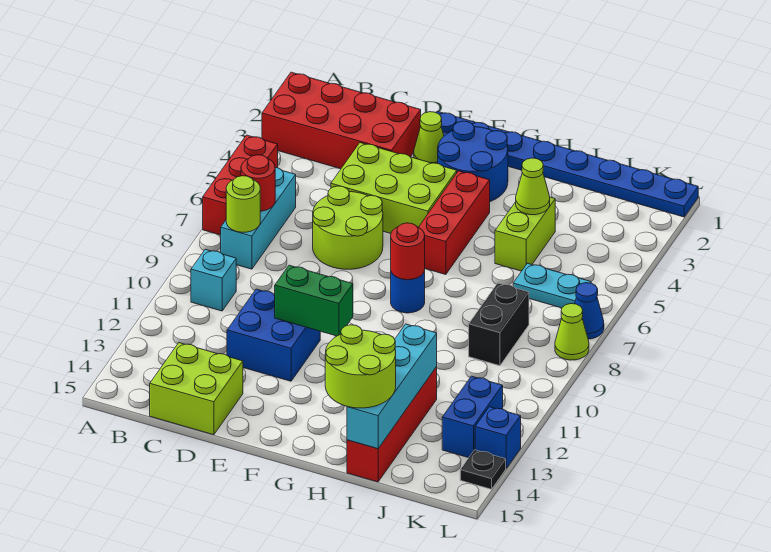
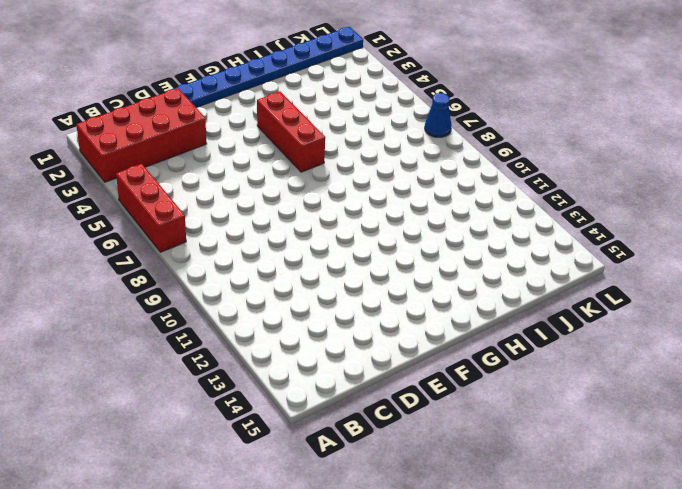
none -> cyan 1x3 brick [221,168,296,269]
none -> cyan 1x1 brick [191,249,236,311]
none -> lime 2x2 brick [150,343,243,435]

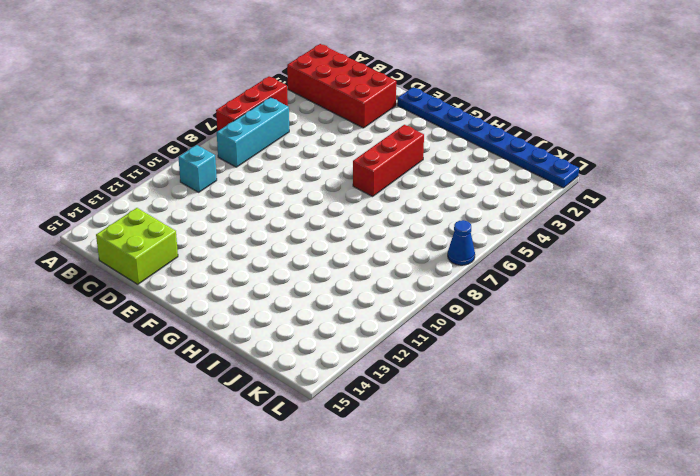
none -> lime 2x3 brick [331,143,457,233]
none -> lime 2x2 round brick [313,186,383,269]
none -> blue 2x2 brick [227,289,320,381]

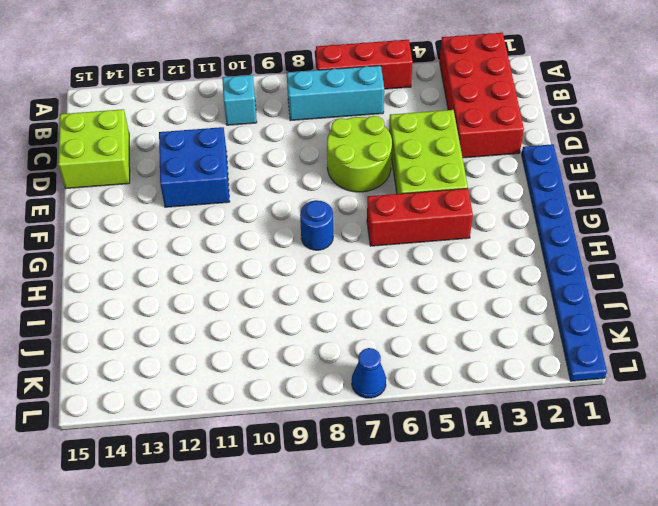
none -> lime 1x1 cone [414,112,444,164]
none -> blue 2x2 round brick [438,121,508,201]
none -> lime 1x2 brick [495,197,555,271]

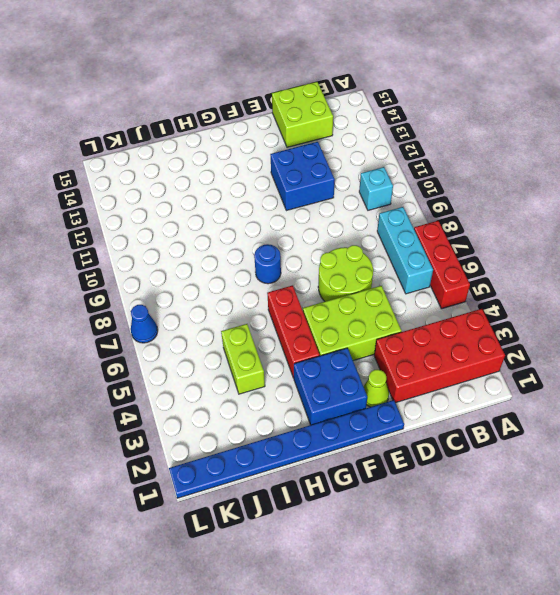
blue 2x2 brick [294,348,367,425] -> blue 2x2 round brick [438,121,508,201]
none -> red 1x4 brick [347,367,437,482]
none -> cyan 1x2 plate [513,263,591,308]
none -> black 1x2 brick [469,283,529,366]

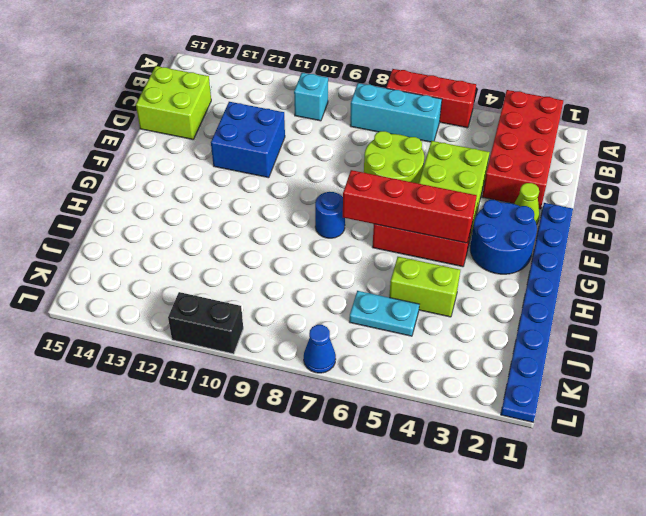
red 1x4 brick [343,170,477,243] -> red 1x4 brick moved to [347,367,437,482]
cyan 1x2 plate [349,291,419,336] -> cyan 1x2 plate turned to [513,263,591,308]
black 1x2 brick [168,292,243,354] -> black 1x2 brick moved to [469,283,529,366]
none -> blue 1x2 brick [442,376,503,458]
none -> lime 1x1 cone [555,304,589,360]
none -> blue 1x1 brick [475,407,521,468]

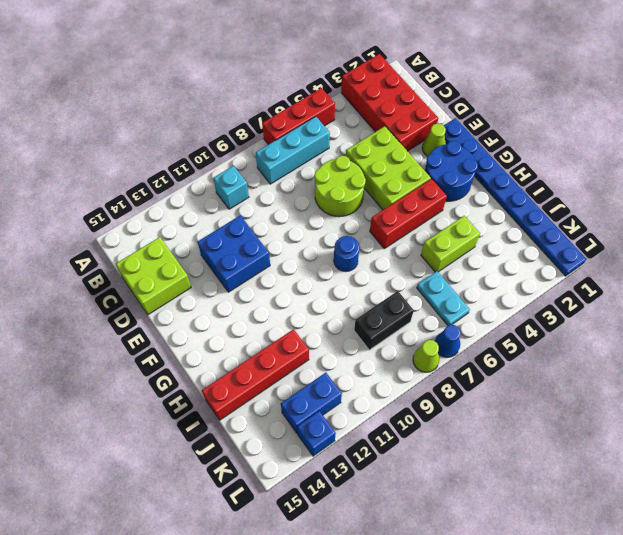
none -> black 1x1 plate [460,450,506,489]
none -> red 1x1 round brick [241,155,275,211]
none -> lime 1x1 round brick [226,176,260,232]

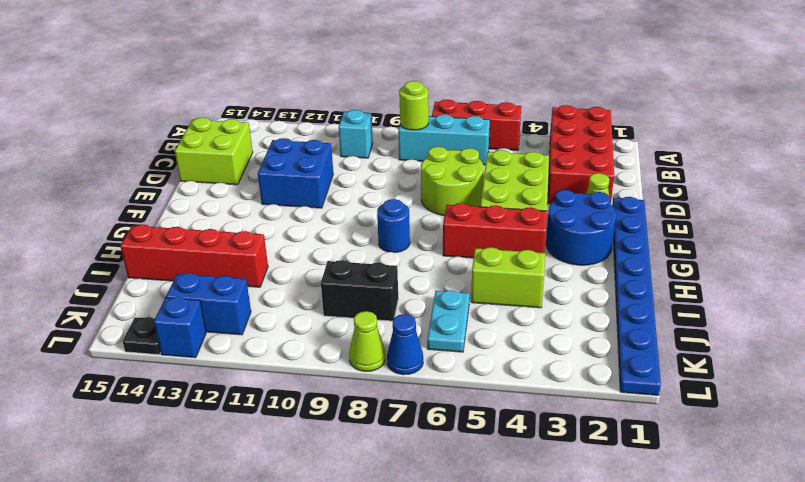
none -> red 1x1 round brick [241,155,275,211]
none -> green 1x2 brick [275,265,353,336]
none -> red 1x1 round brick [391,223,425,280]

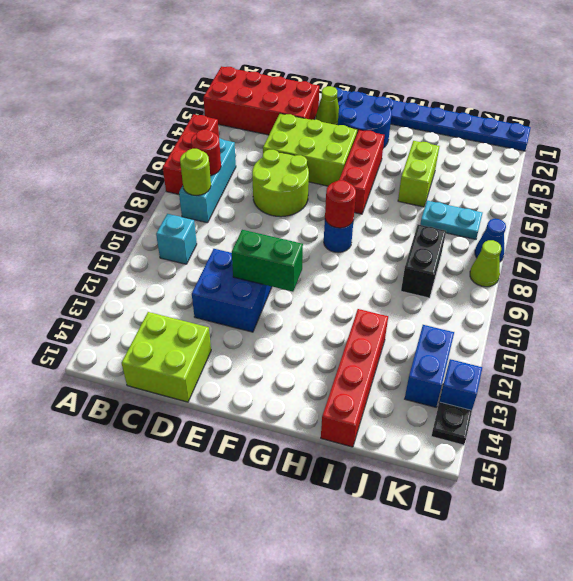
none -> lime 1x1 cone [516,158,550,215]
none -> cyan 1x4 brick [347,324,437,449]
none -> lime 2x2 round brick [325,325,396,408]

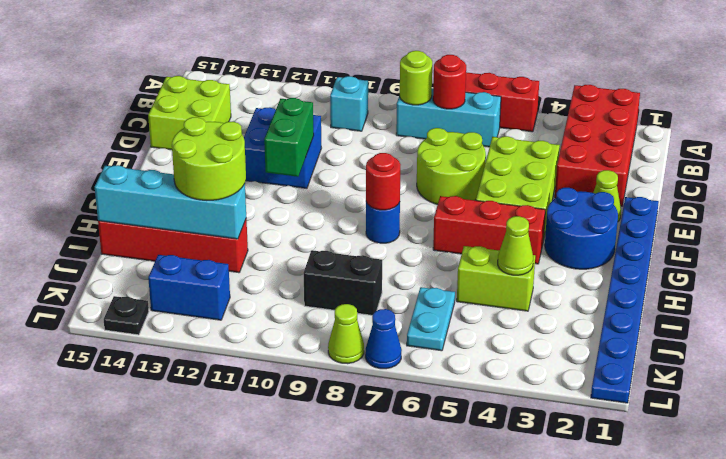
lime 2x2 round brick [172,117,246,200] -> lime 2x2 round brick moved to [325,325,396,408]
none -> blue 1x1 brick [475,407,521,468]

